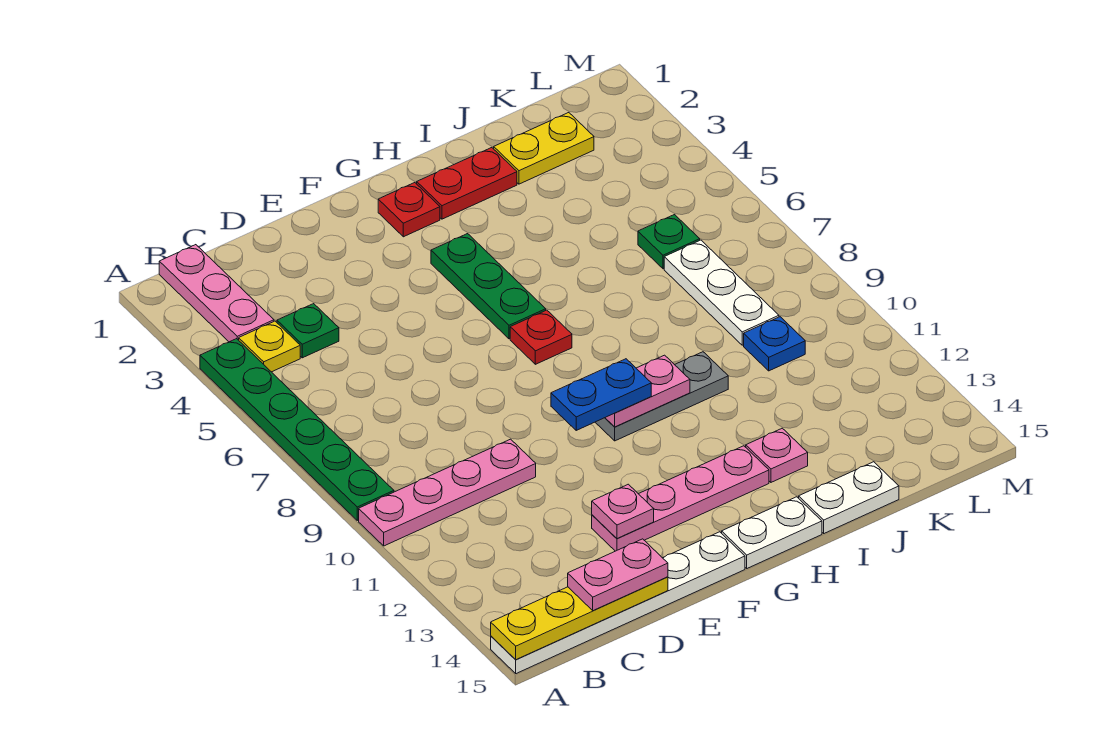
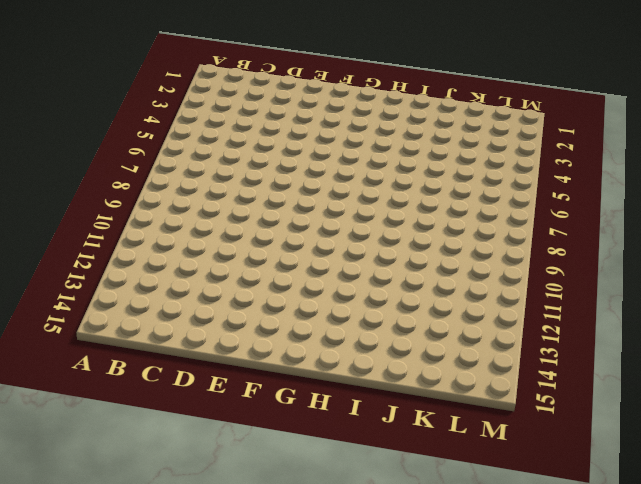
none -> green 1x6 plate [200,339,394,520]
none -> pink 1x4 plate [359,439,536,546]
none -> white 1x6 plate [491,532,745,674]

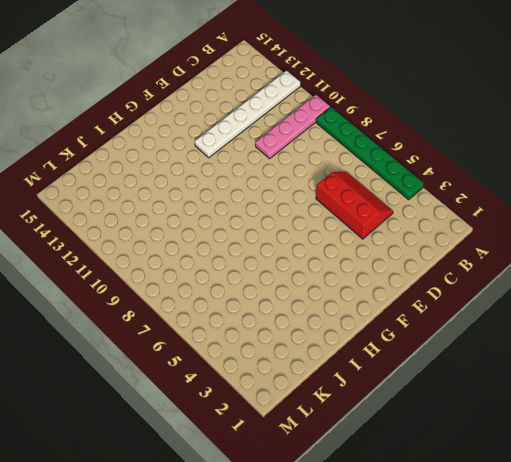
white 1x6 plate [195,71,300,158] -> white 1x6 plate moved to [491,532,745,674]
red 2x3 slope [316,172,393,239] -> green 1x1 plate [277,304,339,358]
none -> pink 1x3 plate [159,245,274,342]
none -> yellow 1x1 plate [239,321,300,372]
none -> pink 1x4 plate [592,446,769,551]

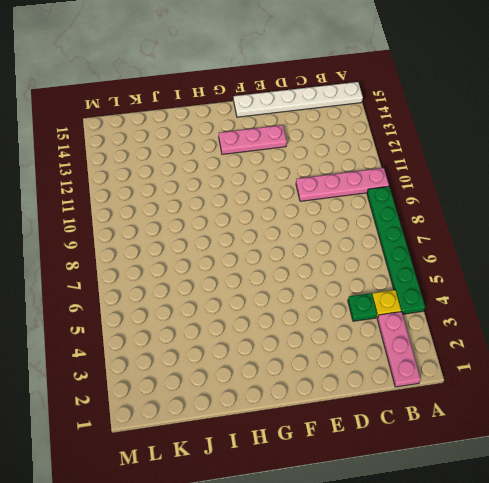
pink 1x3 plate [219,125,287,154] -> pink 1x4 plate [592,446,769,551]
none -> red 1x1 plate [378,183,440,237]
none -> green 1x3 plate [431,234,546,339]
none -> red 1x1 plate [510,310,572,364]

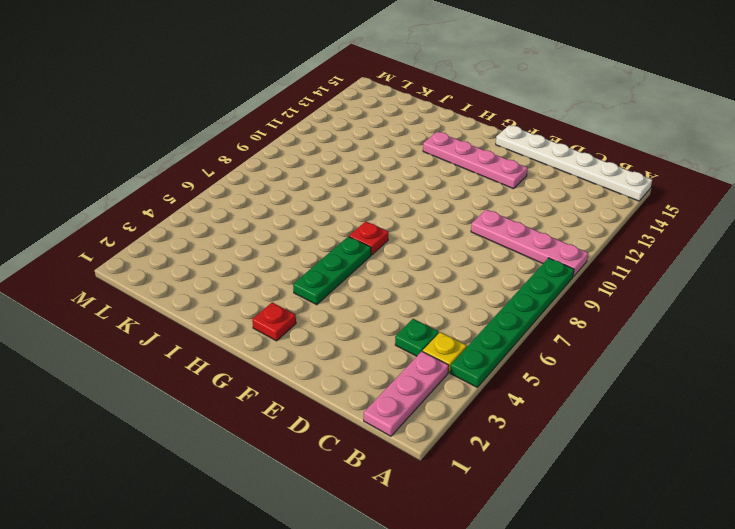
none -> grey 1x3 plate [595,352,728,441]
none -> white 1x2 plate [722,497,822,568]
none -> red 1x2 plate [417,148,517,219]

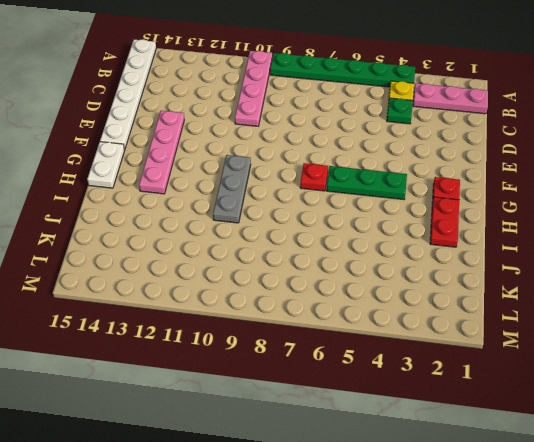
none -> pink 1x1 plate [746,428,808,482]
none -> white 1x2 plate [799,462,899,533]
none -> yellow 1x2 plate [494,113,594,184]

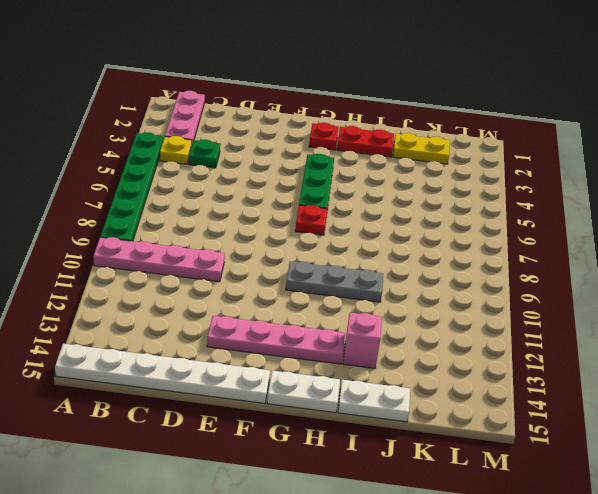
pink 1x1 brick [343,313,382,368] -> pink 1x1 plate [746,428,808,482]
none -> green 1x1 plate [638,215,700,269]
none -> white 1x3 plate [664,240,779,345]
none -> blue 1x1 plate [744,317,805,371]

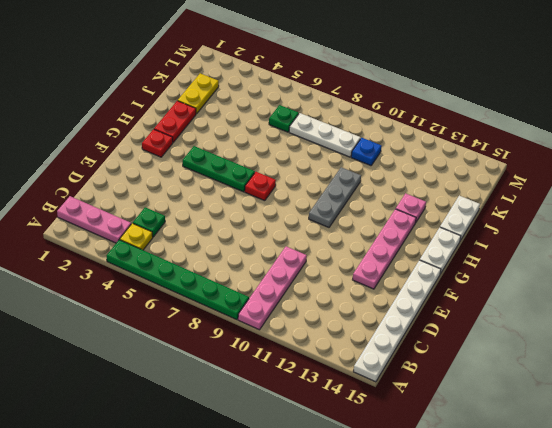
none -> yellow 1x4 plate [491,577,668,660]
none -> pink 1x1 plate [592,484,654,539]
none -> pink 1x2 plate [605,355,690,427]

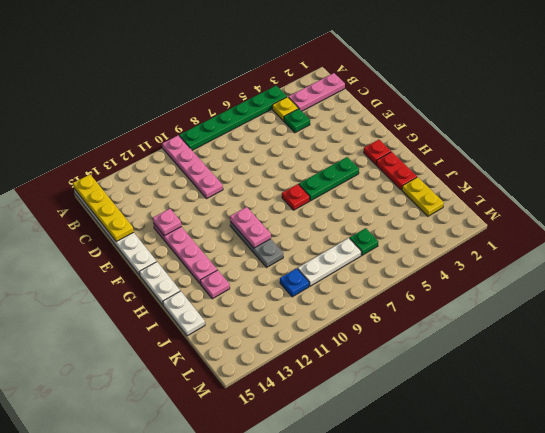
none -> pink 1x2 plate [568,539,668,611]
none -> blue 1x2 plate [551,359,651,430]

